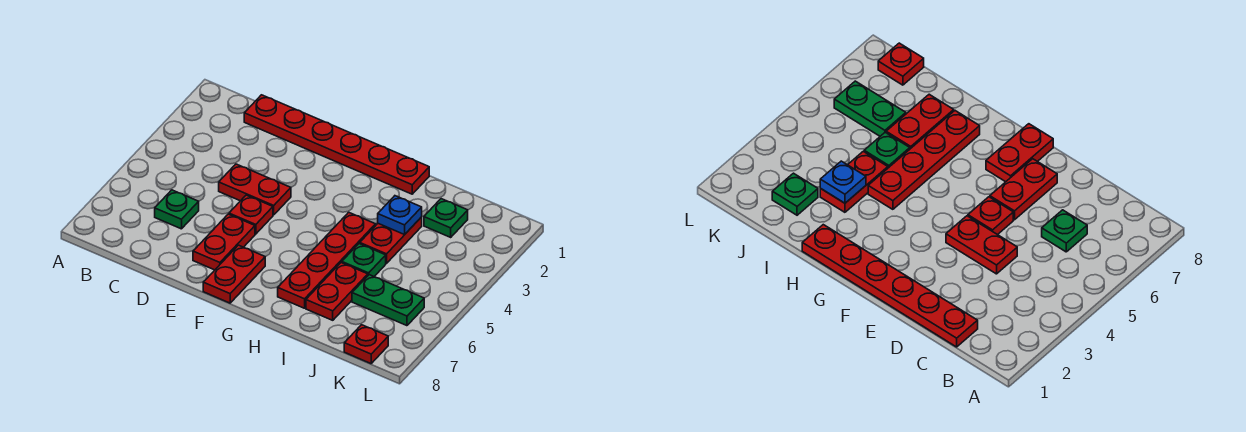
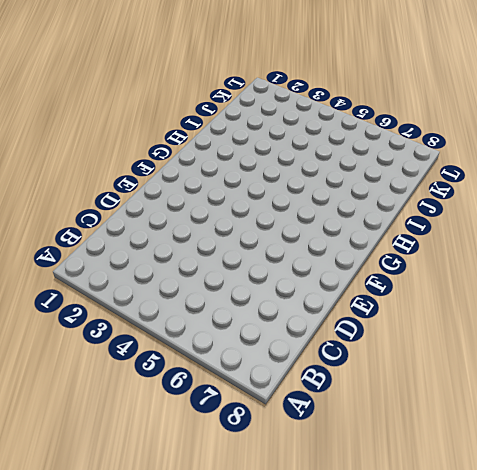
none -> red 1x6 plate [244,95,429,194]
none -> green 1x1 plate [155,190,199,229]
none -> red 1x2 plate [219,164,291,215]

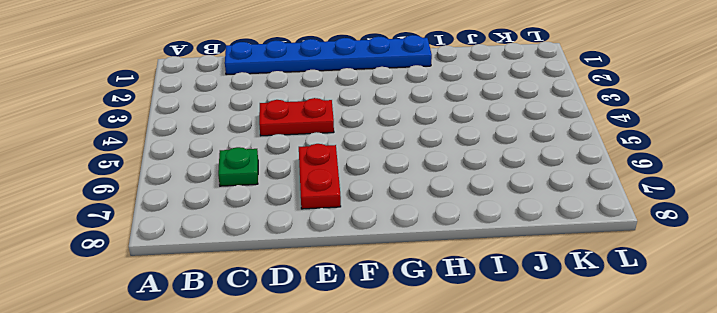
blue 1x6 plate [225,35,432,75] -> red 1x6 plate [244,95,429,194]
none -> red 1x1 plate [229,195,273,234]
none -> red 1x2 plate [203,245,265,303]
none -> red 1x4 plate [278,212,376,308]

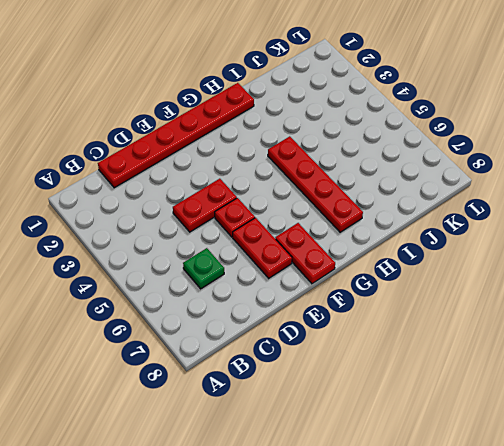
none -> red 1x2 plate [360,217,422,263]
none -> green 1x1 plate [342,243,386,276]
none -> red 1x2 plate [306,263,368,320]

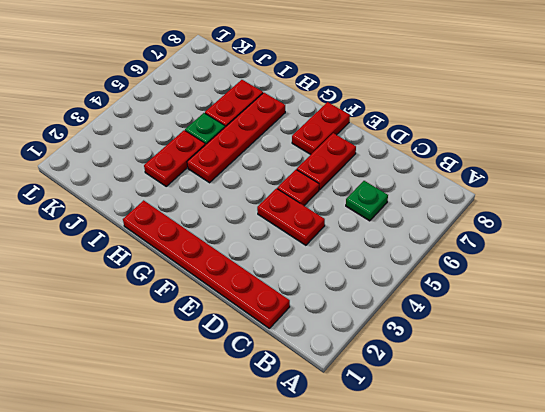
none -> green 1x1 plate [424,199,468,237]
none -> green 1x2 plate [352,275,424,326]
none -> red 1x1 plate [344,325,388,364]

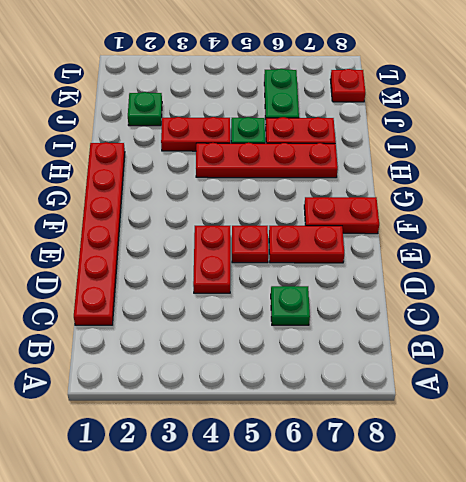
none -> blue 1x1 plate [378,196,422,235]

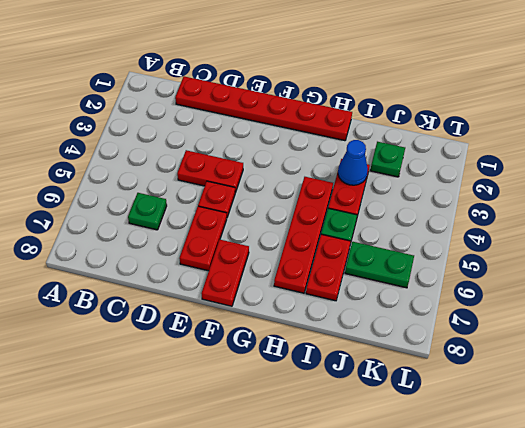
blue 1x1 cone [338,140,368,185] -> blue 1x1 plate [378,196,422,235]
none -> red 1x1 plate [344,325,388,364]

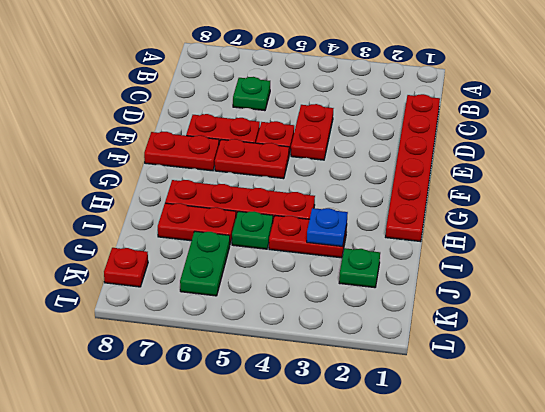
red 1x2 plate [215,139,289,179] -> none

